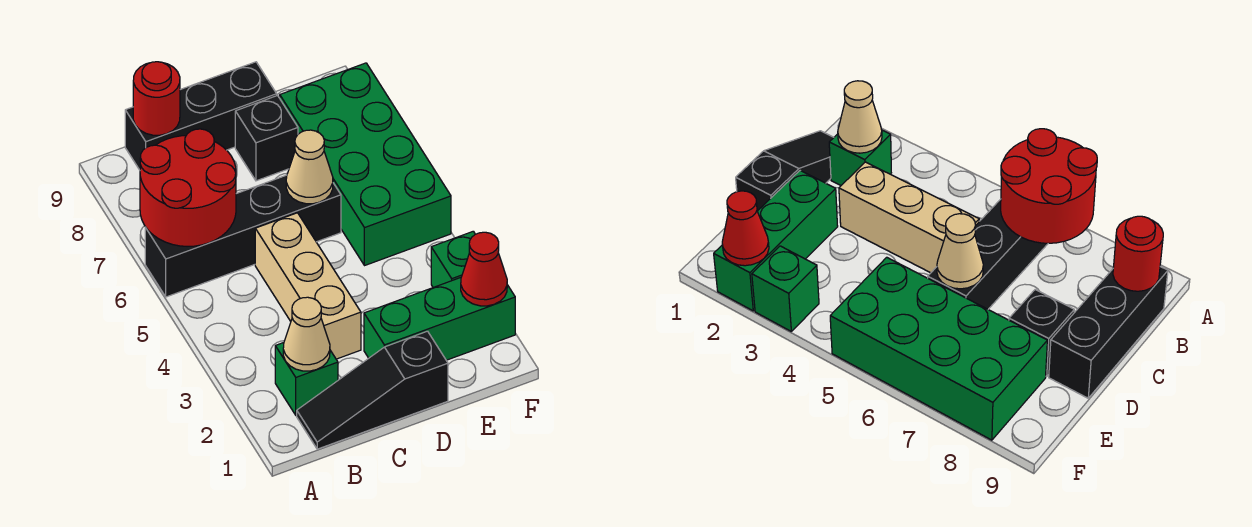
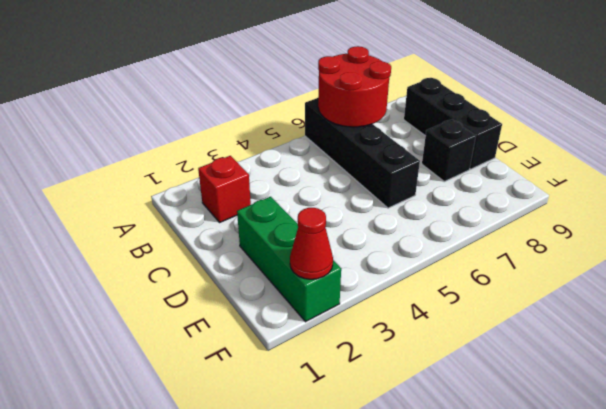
red 1x1 brick [198,156,251,222] -> green 1x1 brick [275,343,338,415]
none -> black 1x3 slope [297,331,448,449]
none -> tan 1x3 brick [255,213,361,359]
none -> green 2x4 brick [280,63,451,266]

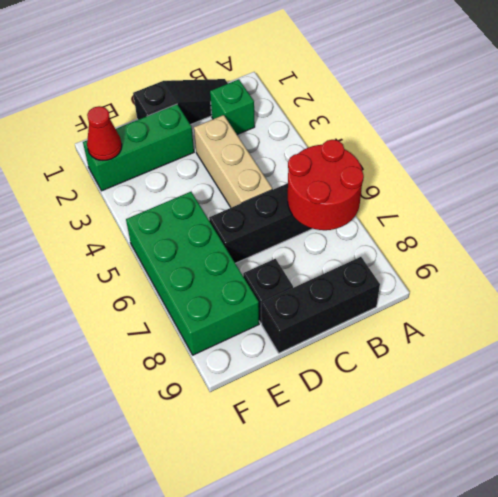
none -> green 1x1 brick [431,231,475,287]
none -> tan 1x1 cone [283,297,330,371]
none -> red 1x1 round brick [133,62,180,135]

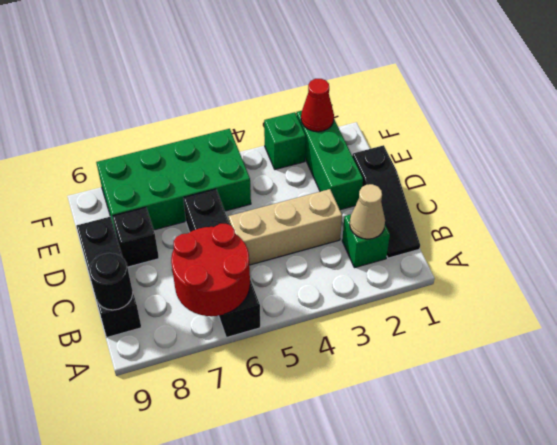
black 1x1 round brick [89,253,133,310] -> red 1x1 round brick [133,62,180,135]
none -> tan 1x1 cone [286,130,333,204]

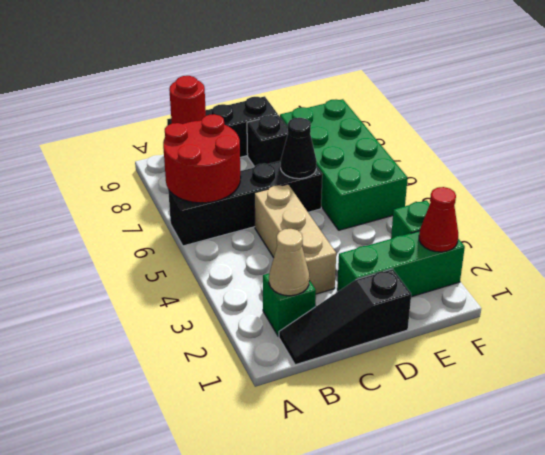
black 1x1 cone [281,118,317,179] -> tan 1x1 cone [286,130,333,204]

